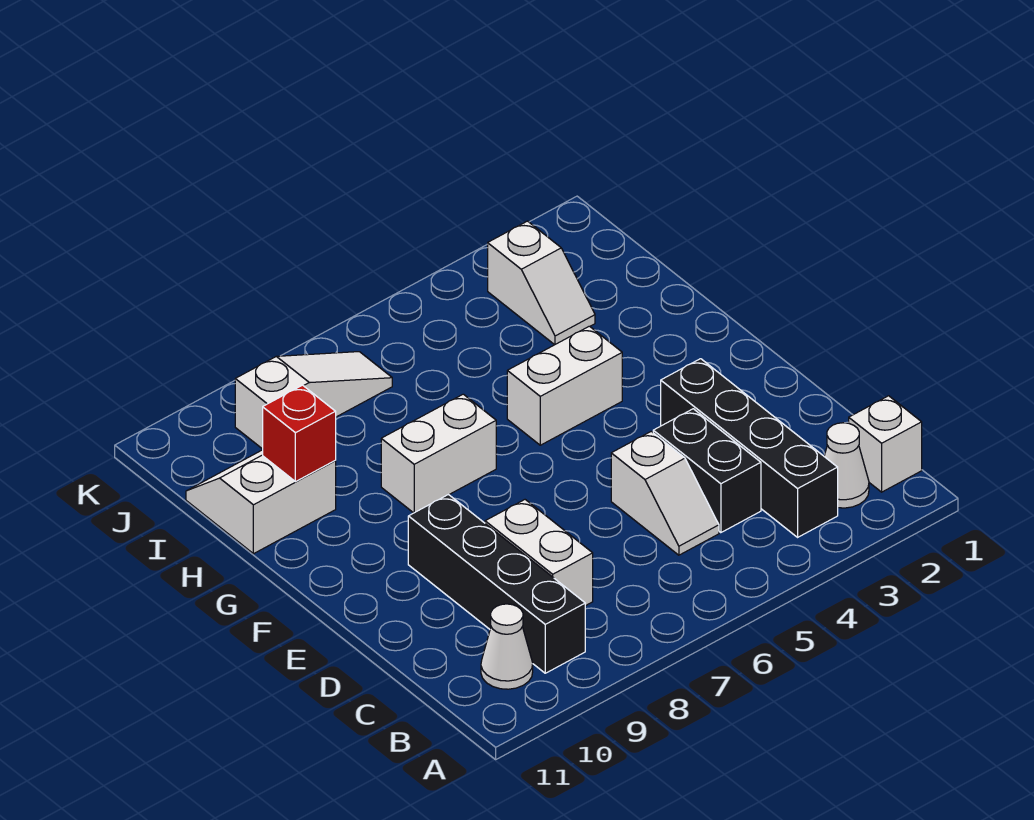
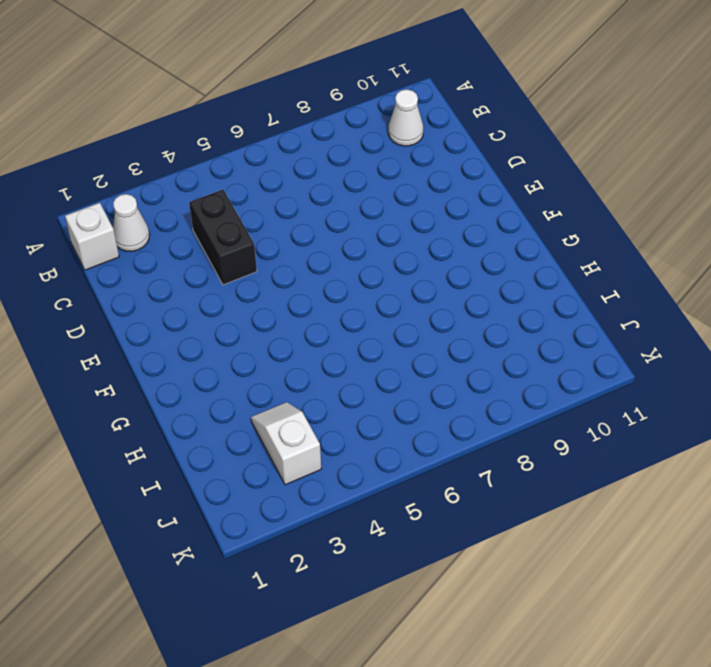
none -> black 1x4 brick [661,359,838,537]
none -> black 1x4 brick [408,495,585,673]
none -> white 1x2 slope [611,431,719,555]

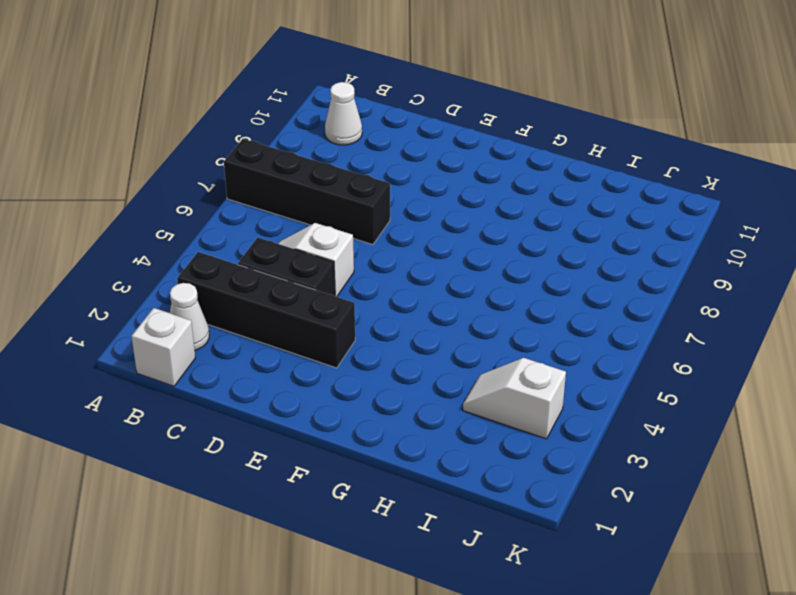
black 1x4 brick [224,139,390,245] -> black 1x4 brick moved to [408,495,585,673]
none -> white 1x2 brick [485,500,593,606]
none -> white 1x2 brick [507,326,622,445]
none -> white 1x2 brick [381,394,496,513]

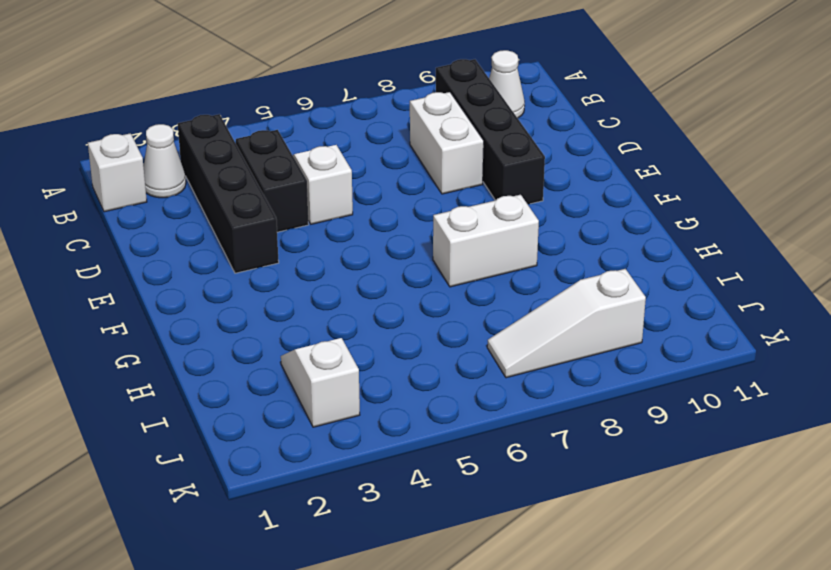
none -> white 1x2 brick [507,326,622,445]
none -> white 2x2 slope [186,450,336,554]
none -> red 1x1 brick [263,385,336,482]

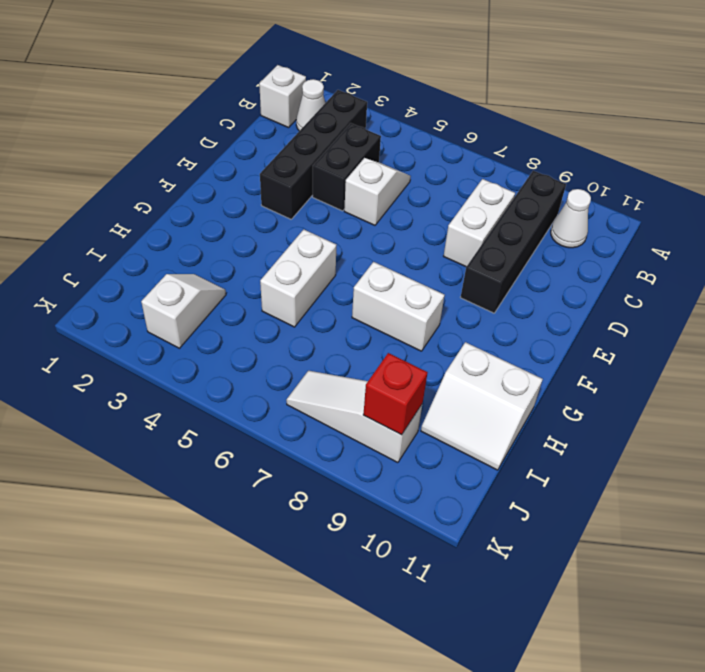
white 1x2 brick [260,230,336,327] -> white 1x2 brick turned to [507,326,622,445]
red 1x1 brick [363,353,428,435] -> red 1x1 brick moved to [263,385,336,482]

